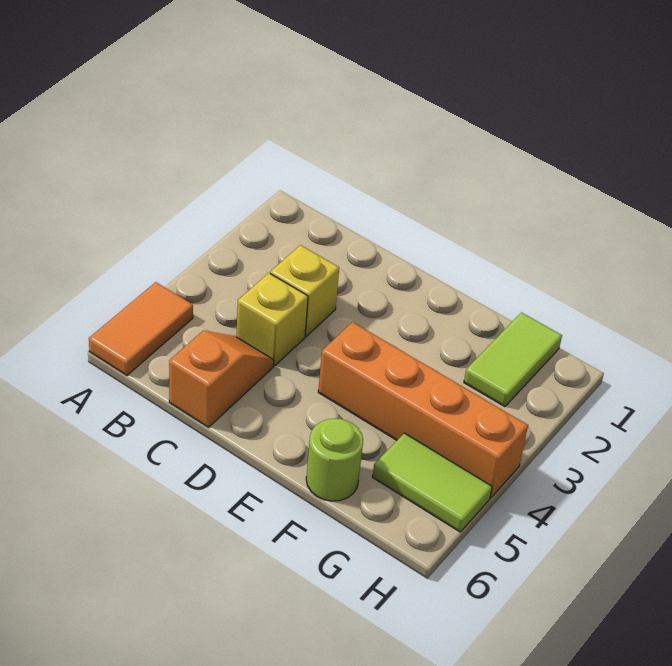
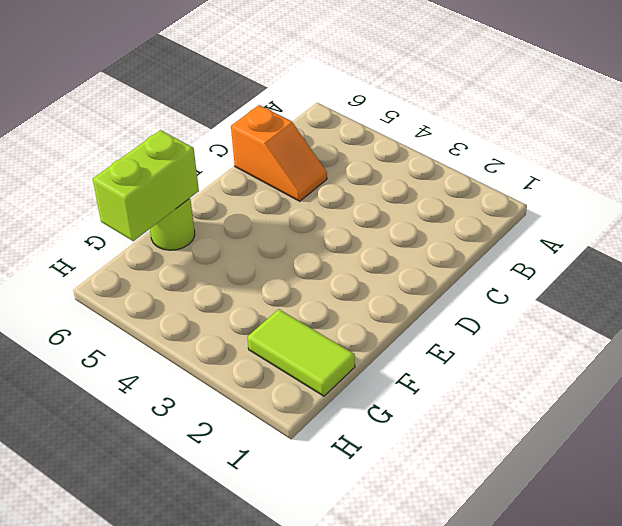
lime 1x2 brick [93,130,199,241] -> none
none -> orange 1x2 tile [89,282,193,375]
none -> yellow 1x1 brick [270,245,339,336]

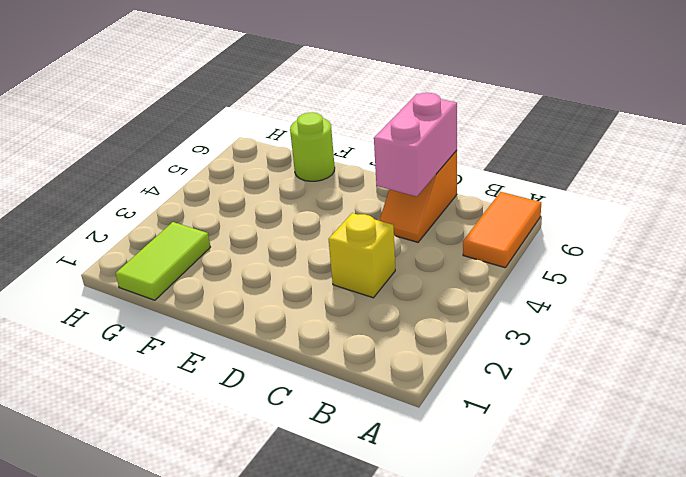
pink 1x2 brick [374,93,457,197] -> none
none -> yellow 1x1 brick [236,273,308,366]
none -> orange 1x4 brick [318,322,528,498]

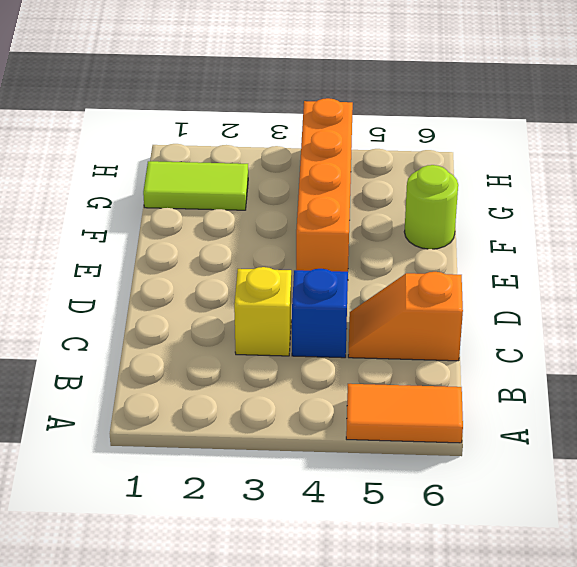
blue 1x1 brick [292,269,348,358] -> yellow 1x1 brick [236,273,308,366]
none -> lime 1x2 tile [373,433,492,532]

